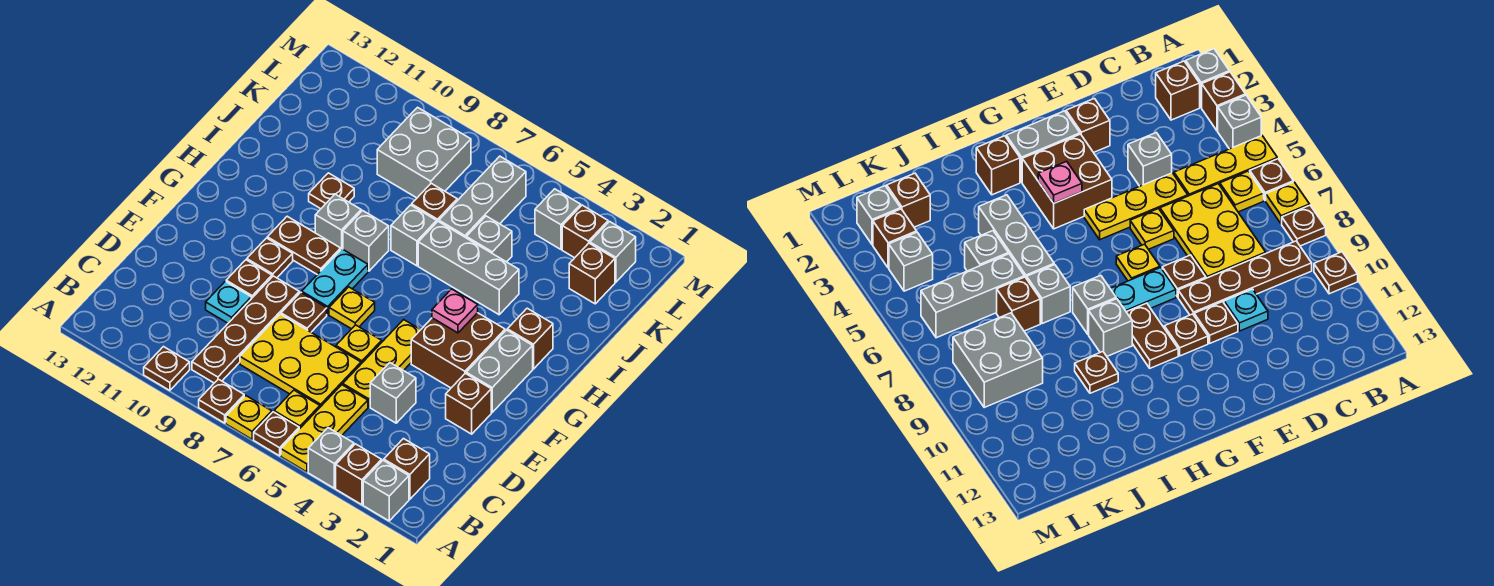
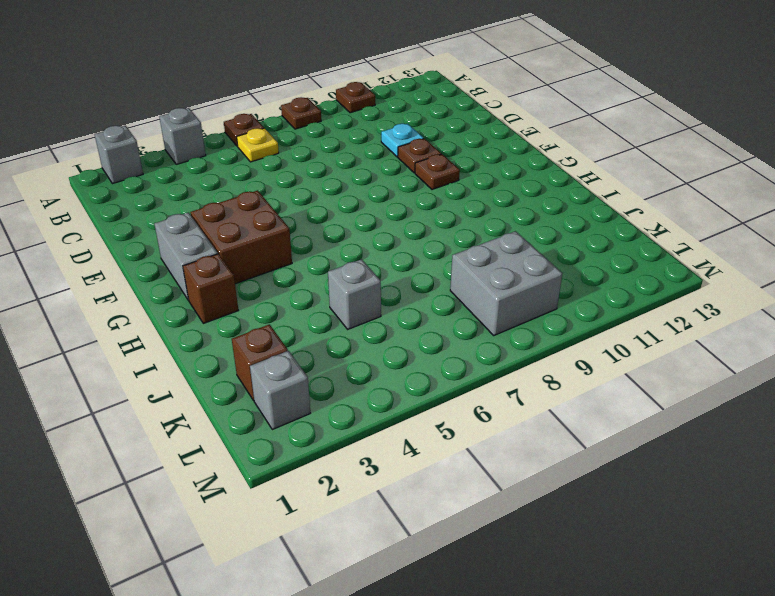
none -> brown 1x1 brick [336,444,382,505]
none -> yellow 1x3 plate [281,385,368,472]
none -> yellow 1x1 plate [226,396,272,439]
none -> brown 1x1 brick [384,439,430,499]

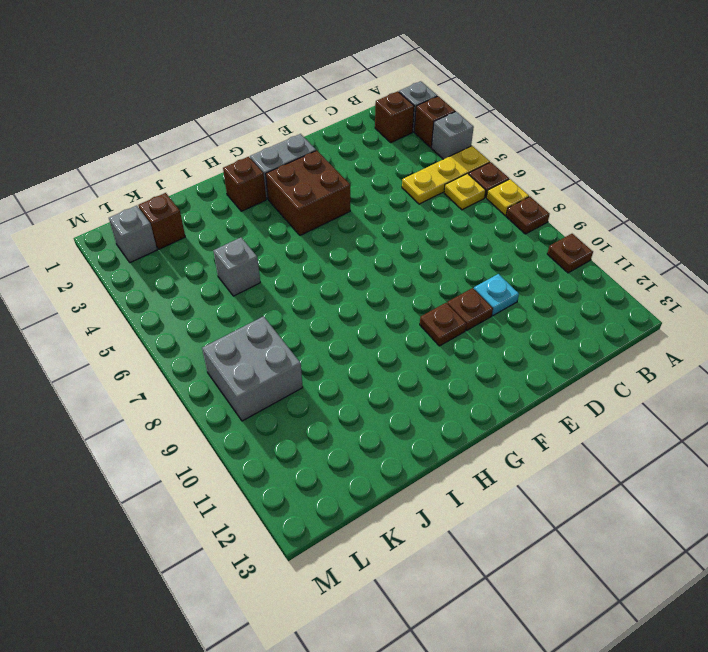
none -> brown 1x4 plate [192,276,299,383]
none -> yellow 2x3 plate [240,314,361,407]
none -> grey 1x1 brick [370,363,416,423]
none -> yellow 1x3 plate [343,320,421,407]

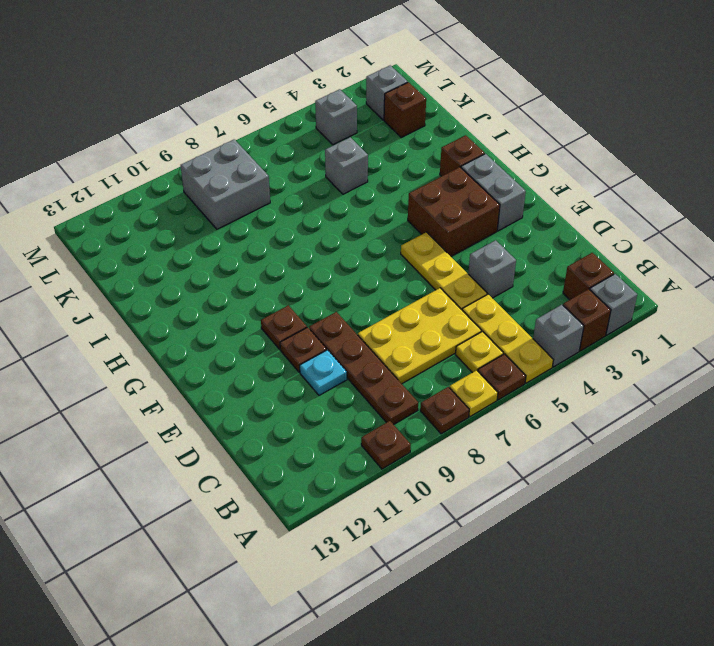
none -> brown 1x1 brick [446,373,491,434]
none -> yellow 1x1 plate [336,325,382,364]
none -> brown 1x1 plate [281,292,327,332]
none -> yellow 1x1 plate [329,287,375,329]

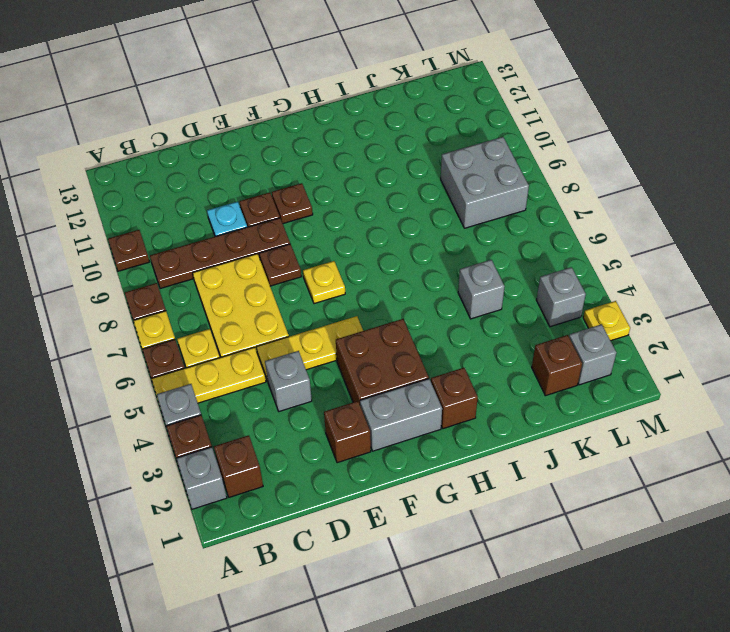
yellow 1x1 plate [583,301,630,341] -> yellow 1x1 plate moved to [336,325,382,364]
none -> cyan 1x2 plate [302,249,368,314]
none -> brown 1x2 plate [267,216,341,274]
none -> grey 1x1 brick [343,211,389,271]
none -> grey 1x1 brick [315,194,361,249]

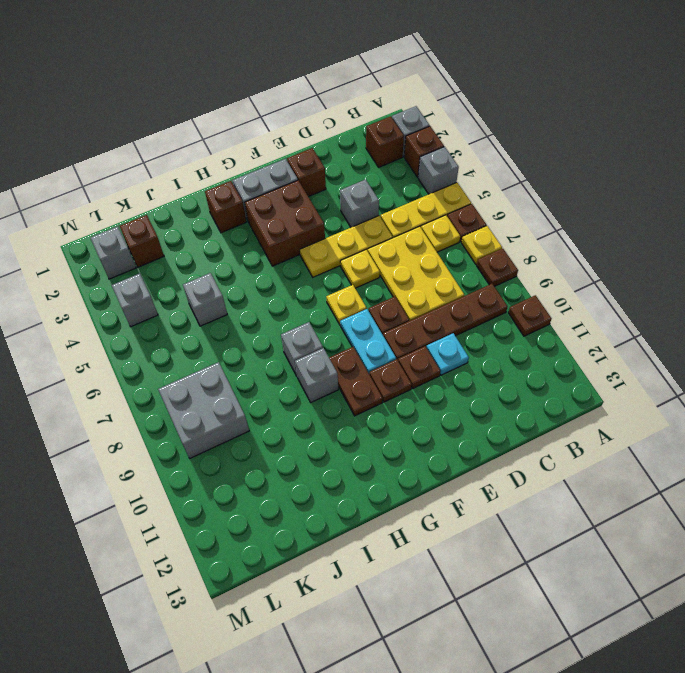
cyan 1x2 plate [340,309,396,373] -> cyan 1x2 plate turned to [302,249,368,314]
none -> grey 1x3 brick [418,222,519,315]
none -> grey 1x1 brick [391,205,437,266]
none -> brown 1x1 plate [309,173,354,209]
none -> grey 1x3 brick [439,156,526,238]

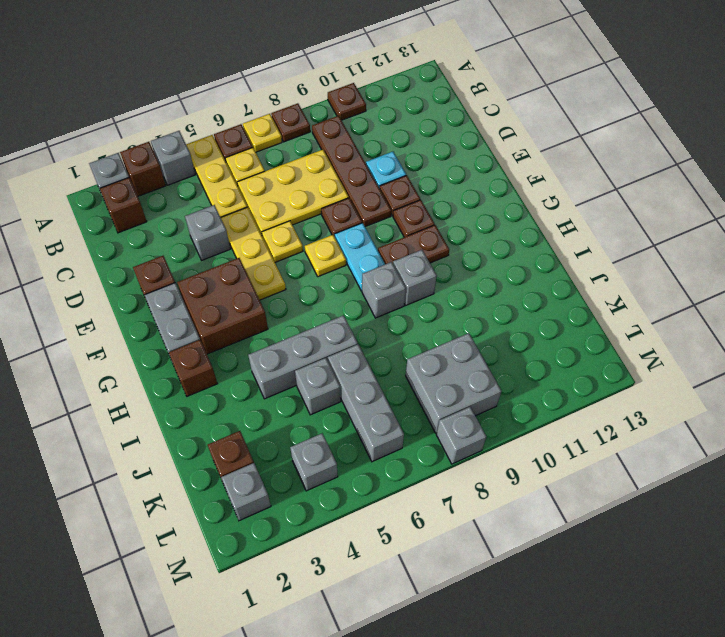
grey 1x1 brick [436,407,486,464] -> grey 1x1 brick moved to [391,205,437,266]
none -> brown 1x1 plate [309,173,354,209]
none -> brown 1x1 brick [412,183,457,222]
none -> brown 1x1 brick [562,205,608,258]
none -> pink 1x1 plate [432,289,478,333]

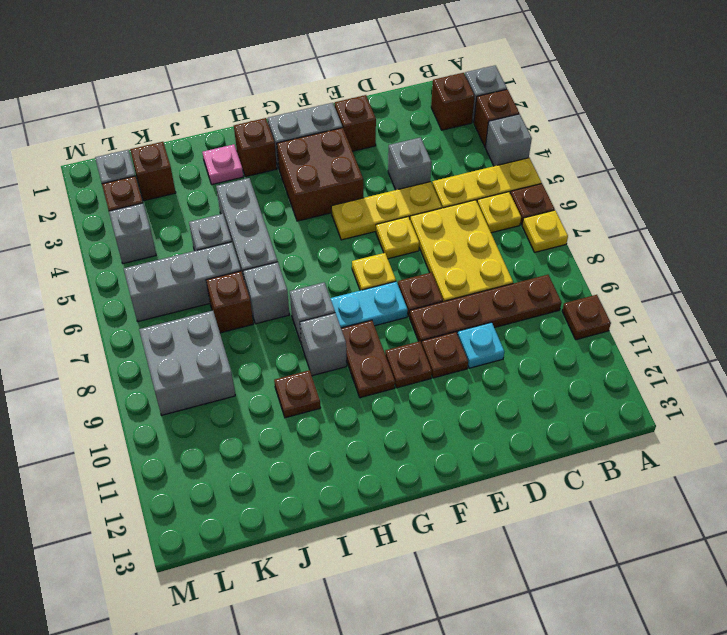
pink 1x1 plate [203,144,243,185] -> pink 1x1 plate moved to [432,289,478,333]
none -> brown 1x1 plate [199,379,244,423]

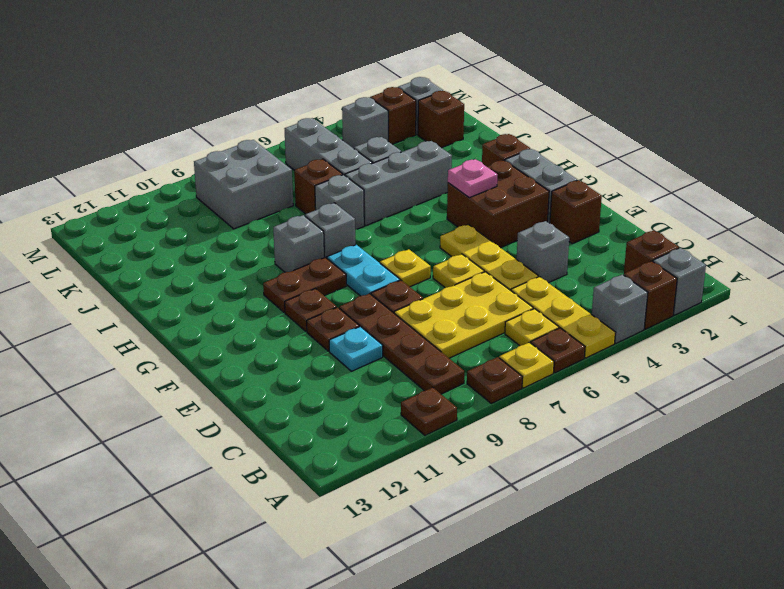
none -> brown 1x1 plate [309,173,354,209]

